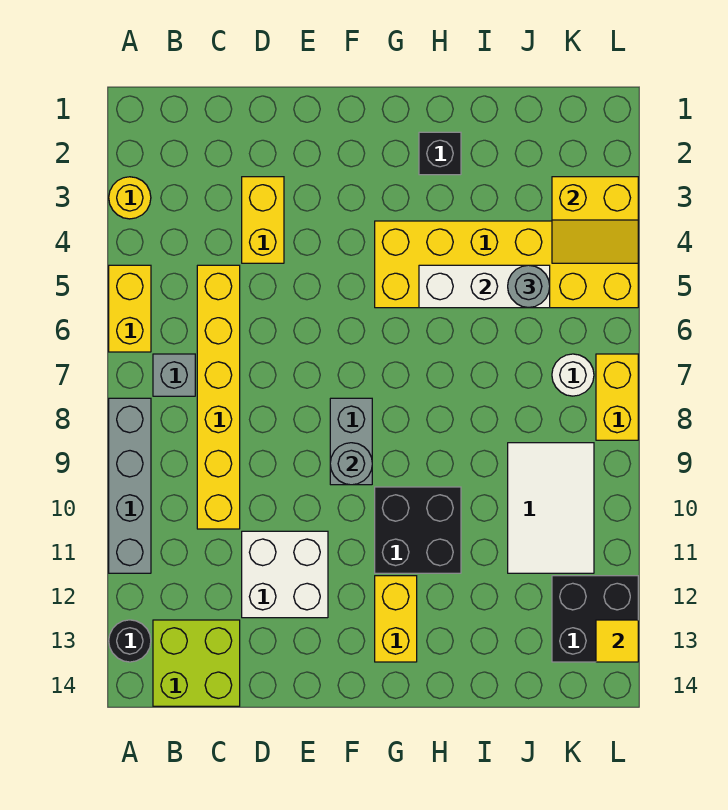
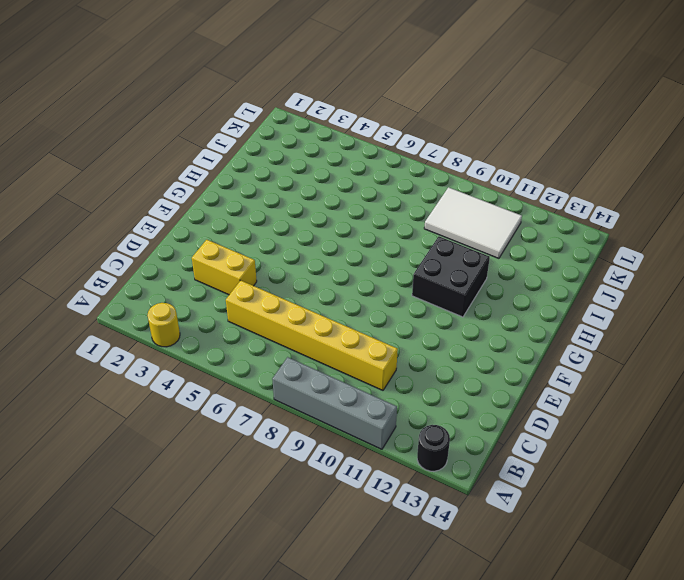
none -> yellow 1x2 brick [109,265,151,352]
none -> grey 1x1 brick [153,354,195,396]
none -> lime 2x2 brick [153,620,240,706]

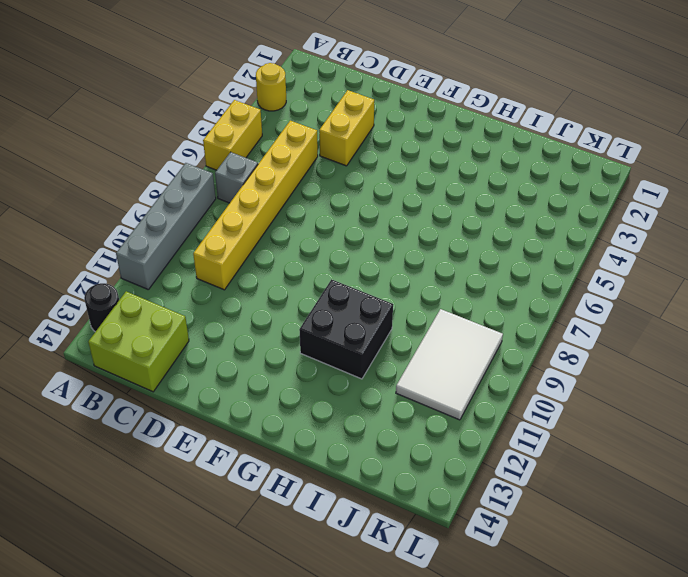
none -> white 2x2 brick [242,531,328,618]
none -> grey 1x2 brick [330,398,372,485]
none -> yellow 2x6 brick [375,221,638,308]

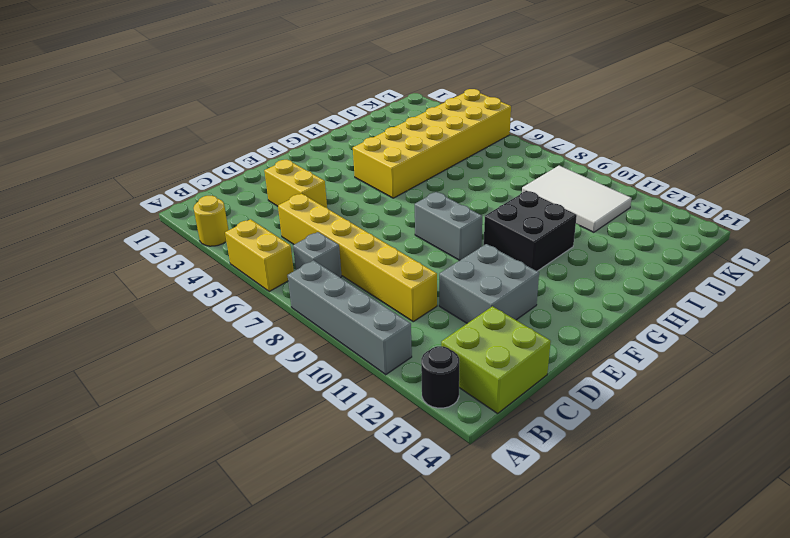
grey 2x2 brick [439,244,539,323] -> white 2x2 brick [242,531,328,618]
none -> yellow 1x2 brick [375,576,417,662]
none -> black 1x1 brick [419,132,461,175]
none -> white 1x1 round brick [552,354,594,396]

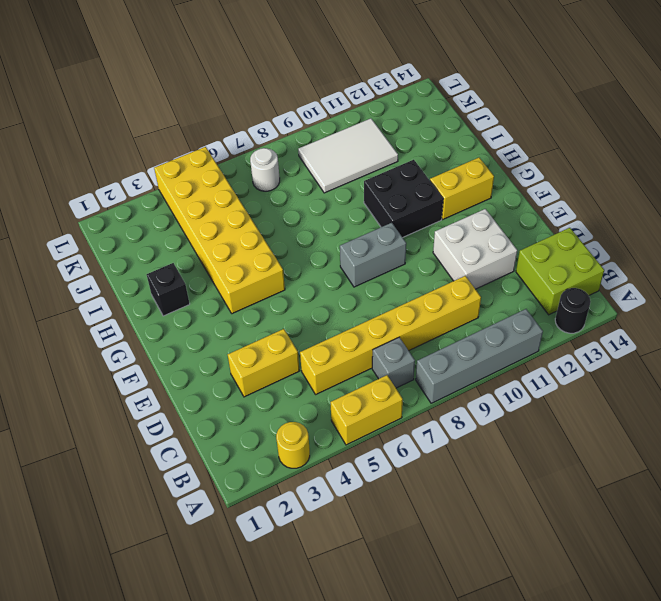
none -> black 2x2 brick [552,576,638,662]
none -> yellow 1x2 brick [596,354,638,440]
none -> grey 1x1 round brick [330,443,372,485]

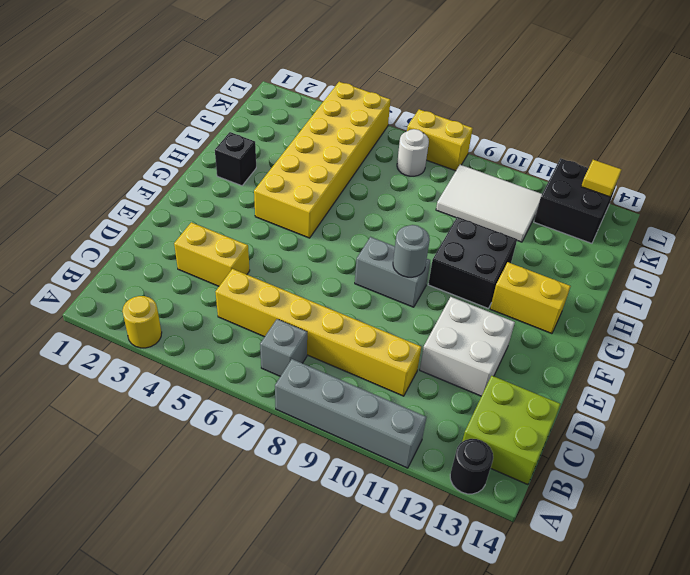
none -> yellow 1x2 brick [109,265,151,352]
none -> white 1x3 brick [419,265,550,308]
none -> yellow 2x2 slope [552,177,638,263]

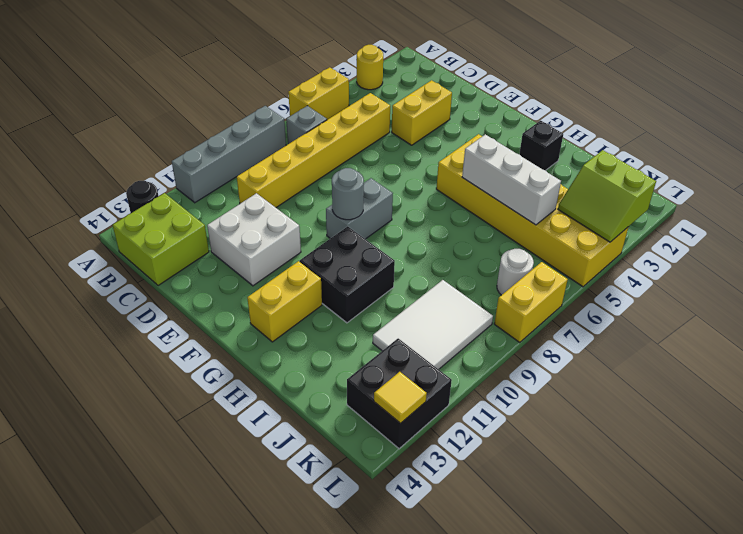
lime 2x2 slope [558,150,656,242] -> yellow 2x2 slope [552,177,638,263]
none -> grey 1x1 round brick [508,265,550,308]

